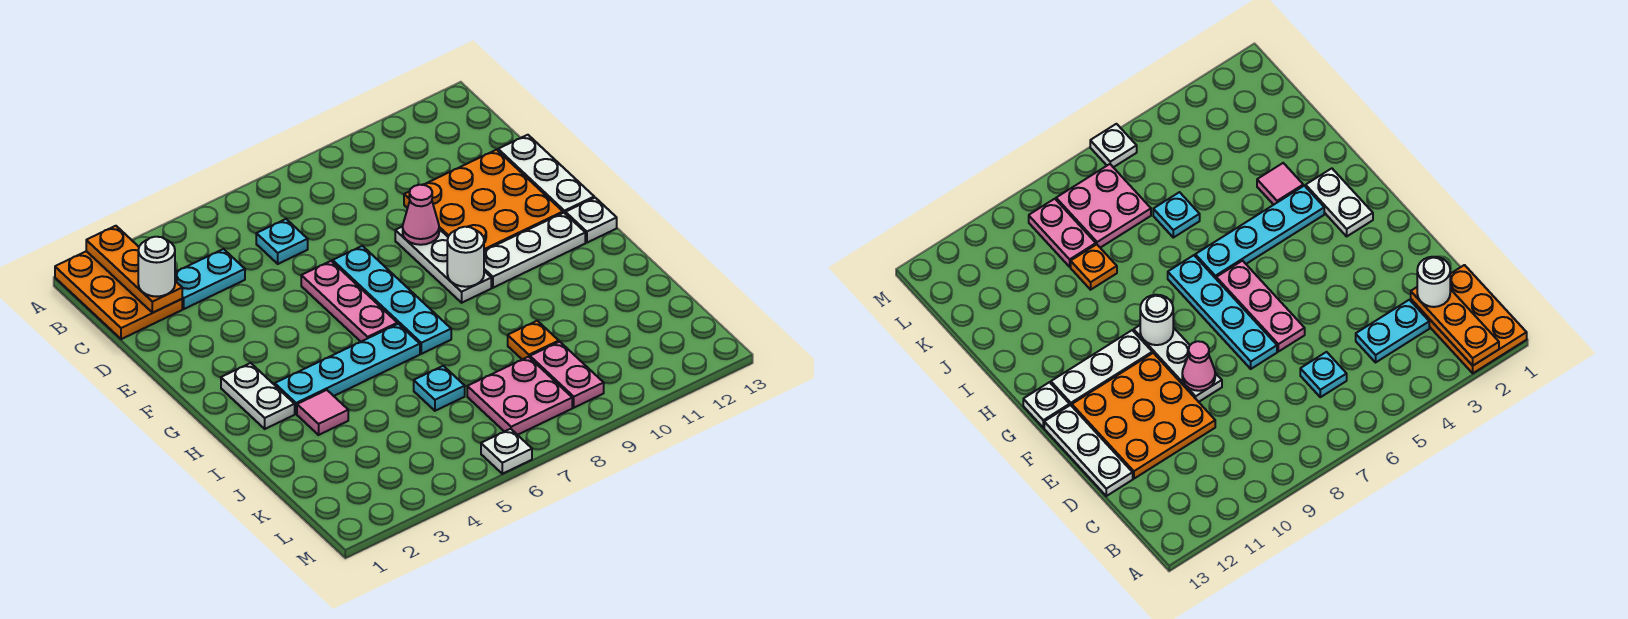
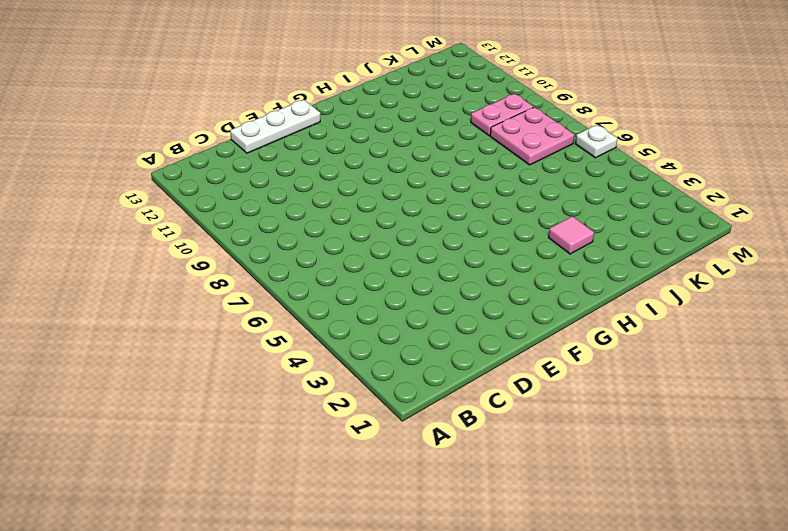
none -> orange 2x3 plate [55,251,182,339]
none -> cyan 1x2 plate [175,249,245,309]
none -> cyan 1x1 plate [256,219,308,264]

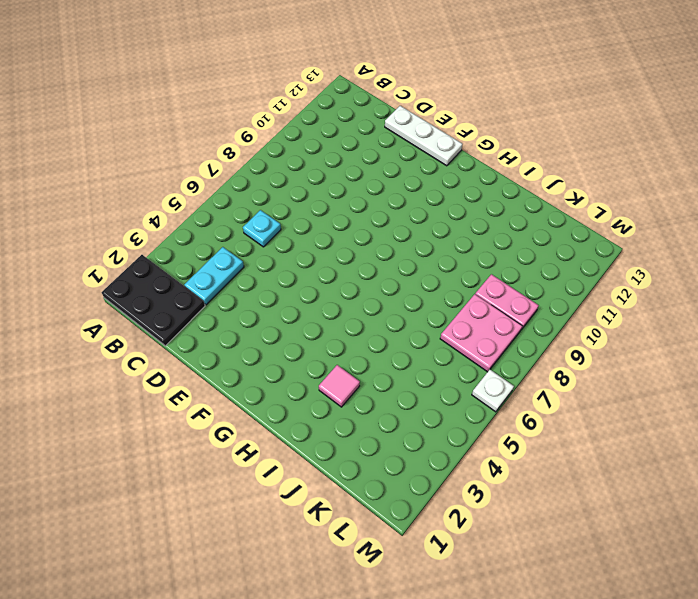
black 2x3 plate [102,255,205,346] -> orange 2x3 plate [55,251,182,339]
none -> orange 3x3 plate [404,150,563,251]
none -> pink 1x3 plate [301,261,397,341]
none -> cyan 1x4 plate [333,246,451,354]

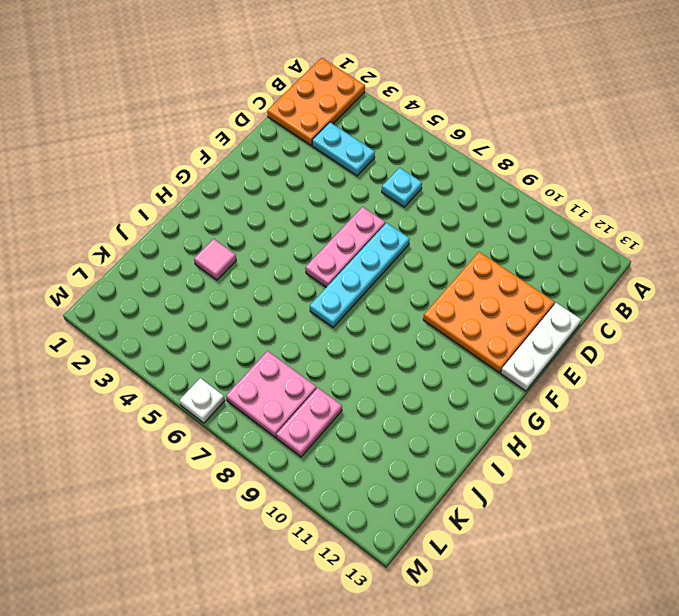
none -> white 1x3 plate [395,227,491,303]
none -> white 1x2 plate [221,363,295,429]
none -> white 1x3 plate [484,213,585,288]

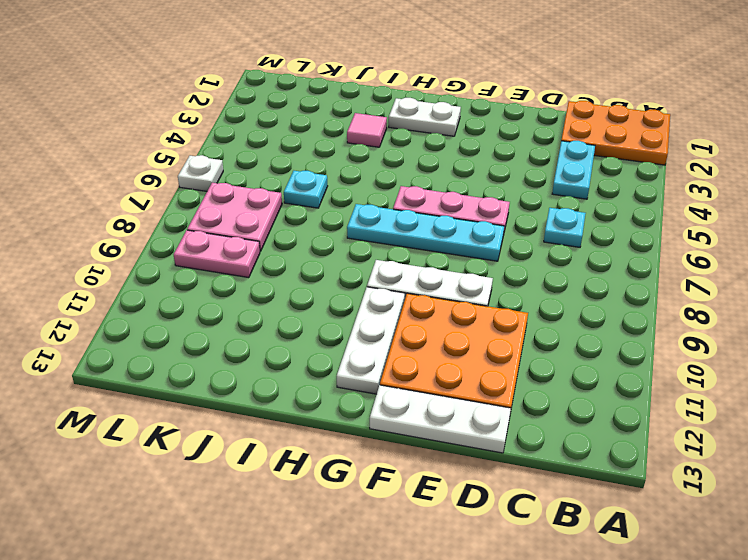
none -> white 1x1 plate [566,198,617,243]
none -> cyan 1x4 plate [275,324,420,414]
none -> orange 1x1 plate [508,321,559,359]

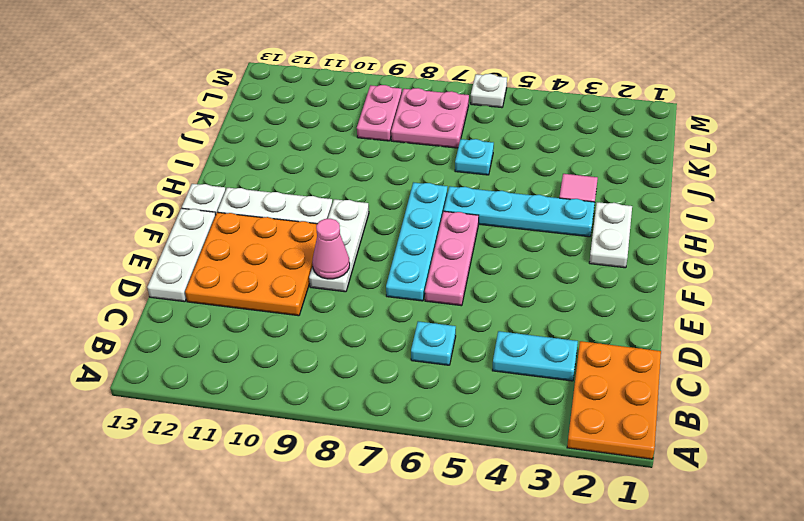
none -> orange 1x1 plate [508,321,559,359]
none -> orange 1x3 plate [86,226,182,313]
none -> white 1x1 round brick [447,227,484,287]

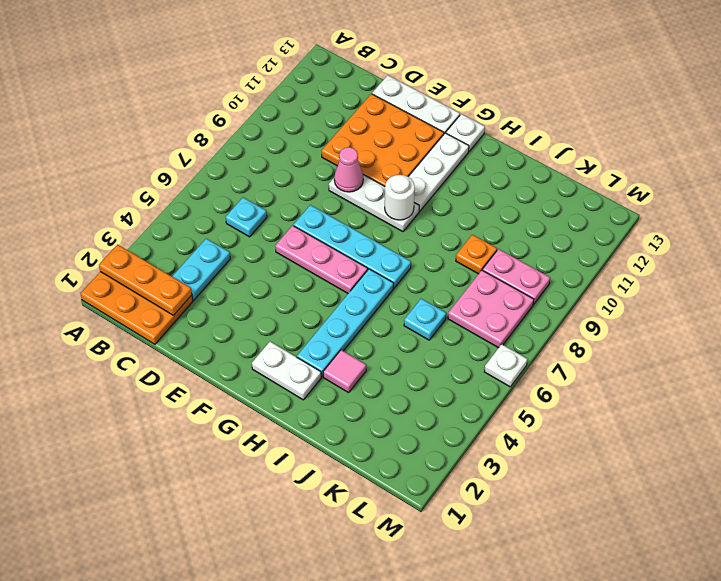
none -> white 1x1 round brick [138,237,175,297]

